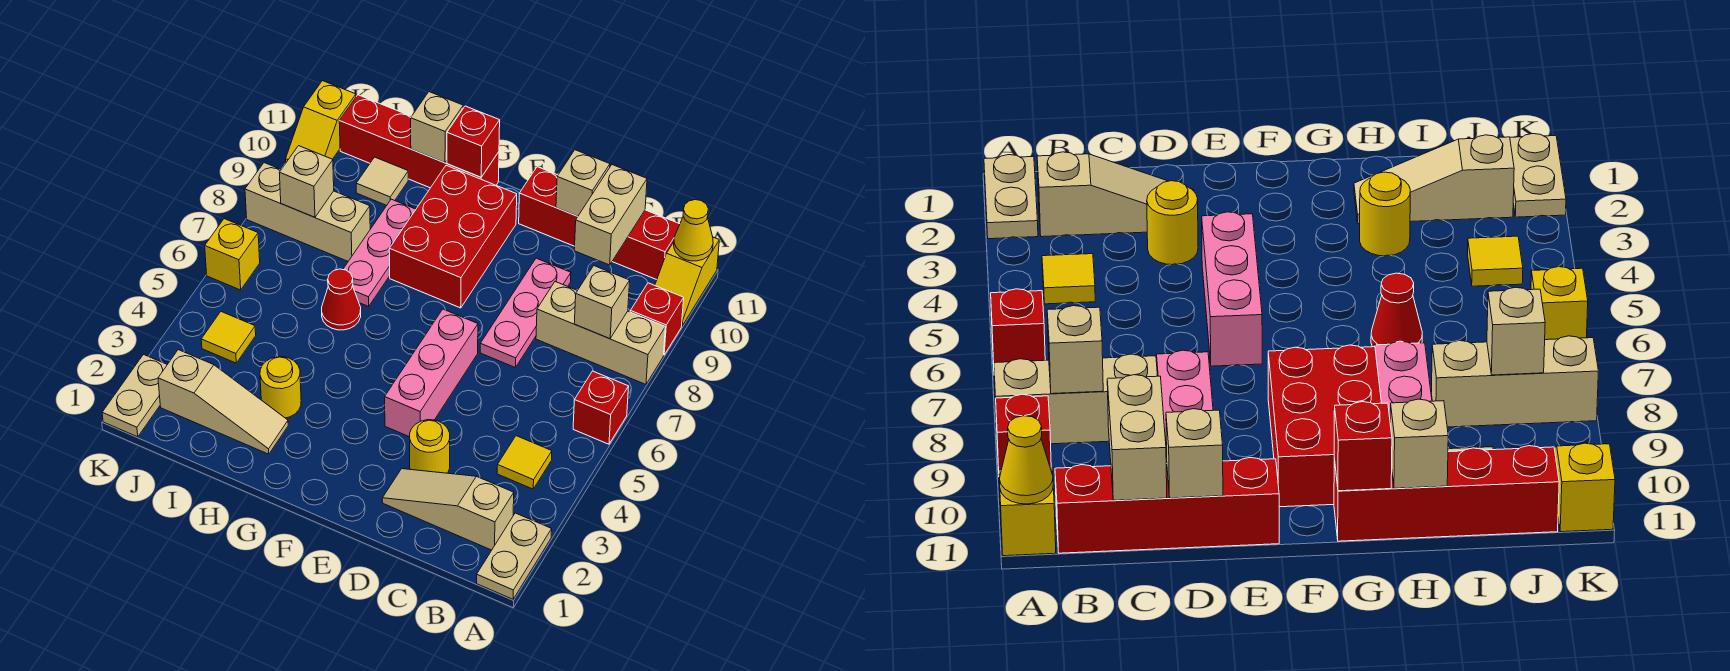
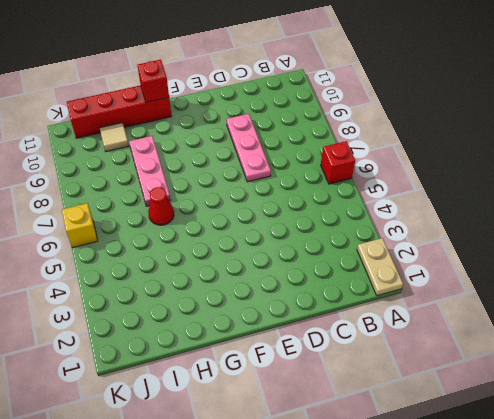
none -> tan 1x3 brick [536,282,665,384]
none -> red 1x1 brick [630,283,684,355]
none -> yellow 1x2 slope [655,237,719,326]
none -> tan 1x3 slope [382,469,514,550]

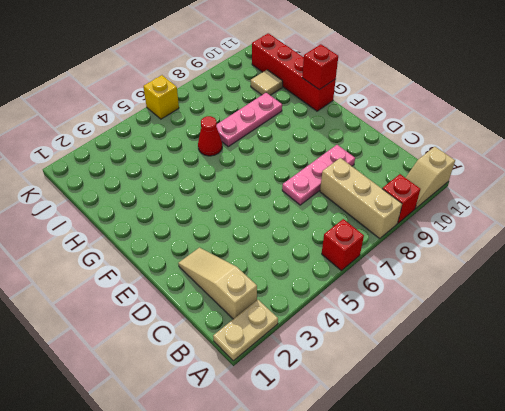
tan 1x2 slope [406,147,455,208] -> yellow 1x2 slope [655,237,719,326]
none -> yellow 1x1 tile [497,436,552,489]
none -> red 1x4 brick [519,167,680,280]
none -> yellow 1x1 round brick [410,420,450,473]
none -> pink 1x3 brick [385,309,478,437]

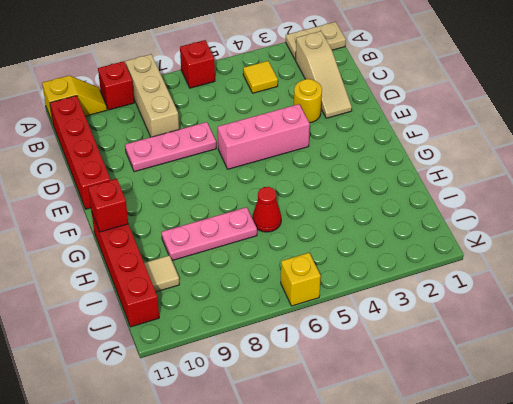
none -> red 2x3 brick [389,165,517,308]
none -> tan 1x3 slope [158,350,288,454]
none -> yellow 1x1 round brick [260,357,301,418]
none -> tan 1x3 brick [245,163,370,261]

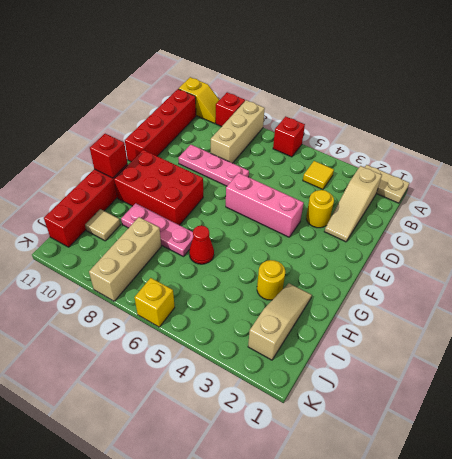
none -> yellow 1x1 tile [201,312,256,363]
none -> tan 1x2 plate [102,355,167,437]
none -> yellow 1x2 slope [286,81,356,162]
none -> yellow 1x1 cone [674,200,713,261]

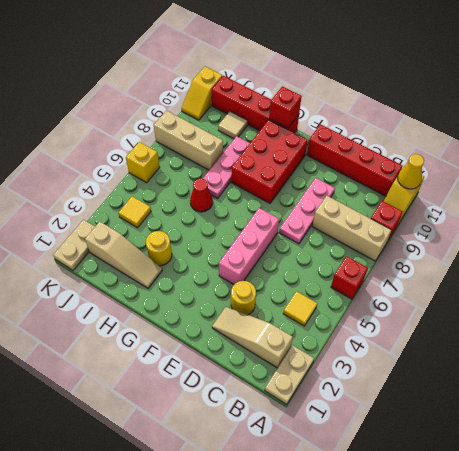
none -> tan 1x1 brick [574,266,630,339]
none -> tan 1x2 brick [574,165,647,265]
none -> tan 1x1 brick [556,150,610,216]
none -> tan 1x1 brick [411,92,463,163]

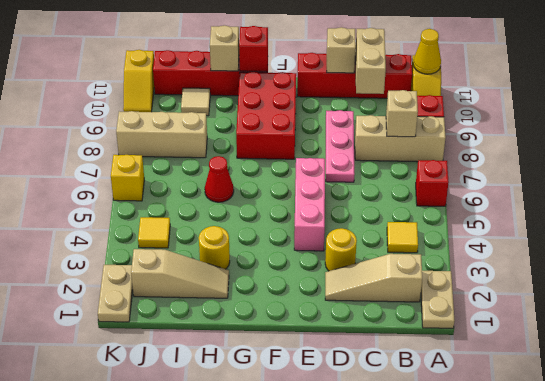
none -> pink 1x3 plate [343,199,416,306]
none -> tan 1x1 brick [279,146,334,217]

